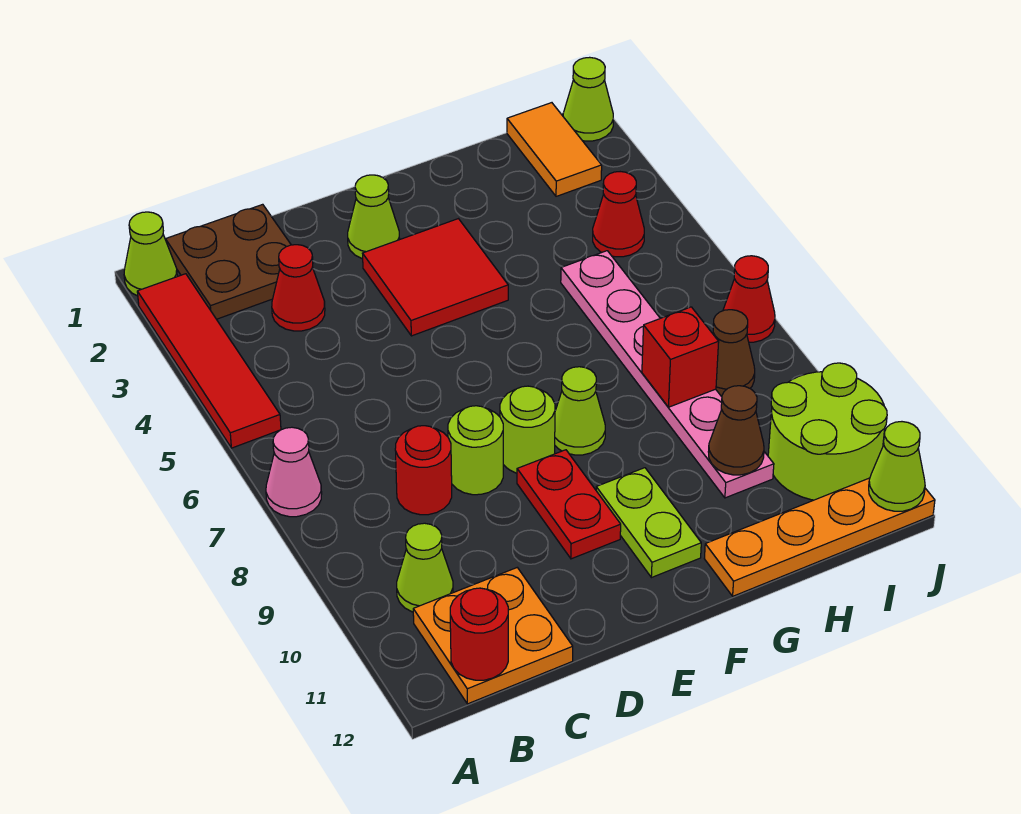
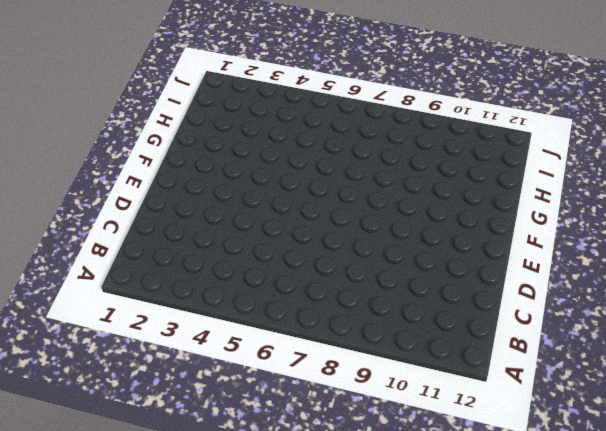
none -> lime 1x1 cone [124,212,177,296]
none -> red 1x4 tile [137,274,281,448]
none -> pink 1x1 cone [266,427,322,517]

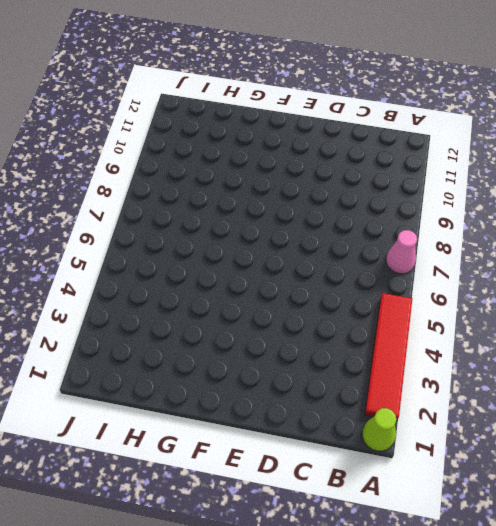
none -> brown 2x2 plate [165,204,291,319]
none -> lime 1x1 cone [397,523,453,612]
none -> orange 2x2 plate [413,568,573,704]

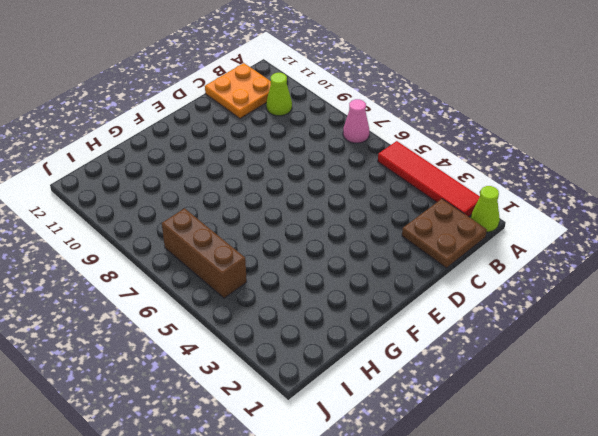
brown 1x3 brick [162,208,247,298] -> none
none -> red 1x1 cone [272,245,325,331]
none -> red 1x1 round brick [395,426,452,515]
none -> lime 1x1 round brick [448,406,503,495]

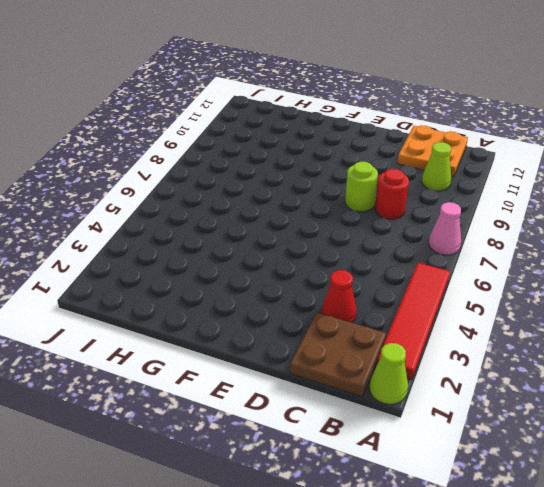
none -> lime 1x1 cone [348,175,400,259]
none -> red 2x2 tile [363,219,508,336]
none -> lime 1x1 round brick [500,386,555,473]

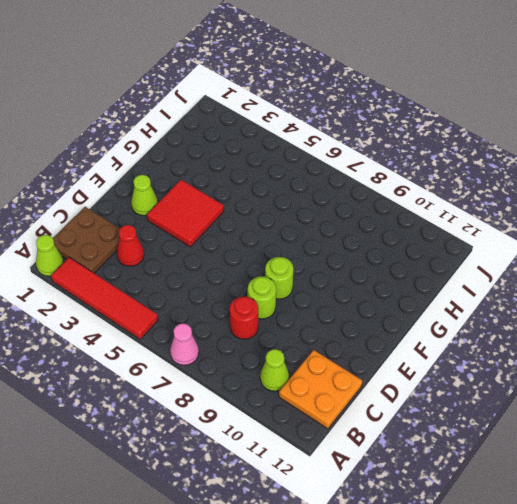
none -> red 1x2 plate [517,450,621,559]
none -> lime 1x1 cone [555,367,605,455]
none -> lime 1x2 plate [596,468,701,578]

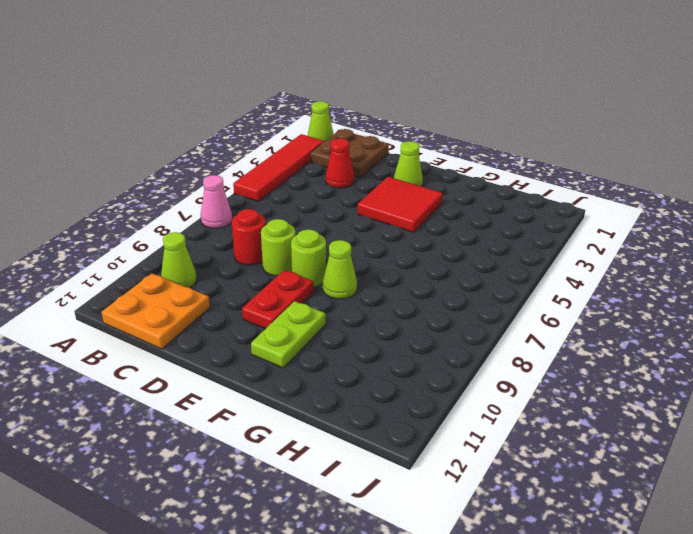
none -> orange 1x4 plate [704,478,935,596]
none -> pink 1x6 plate [561,251,774,498]
none -> orange 1x2 tile [507,103,602,196]

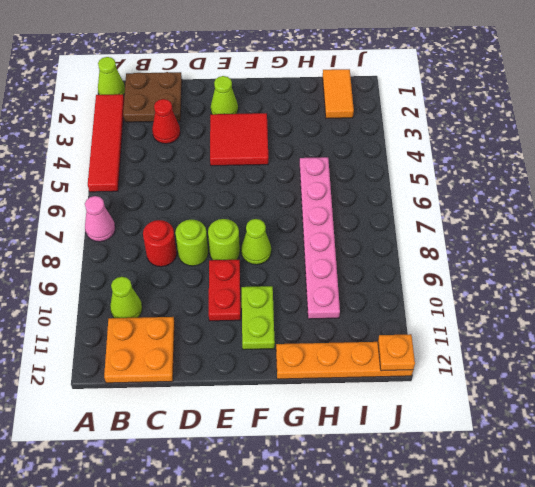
orange 1x1 plate [378,334,415,371] -> lime 1x1 cone [869,422,925,511]
none -> red 1x1 cone [593,172,644,257]
none -> brown 1x1 cone [713,310,755,396]
none -> lime 2x2 round brick [768,363,887,500]

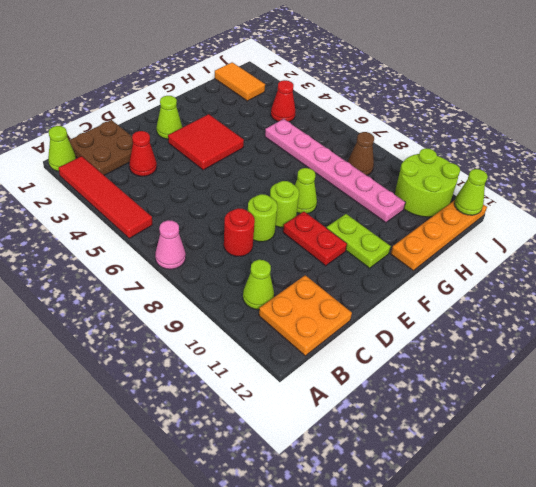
none -> lime 1x1 cone [563,57,613,141]
none -> red 1x1 cone [723,256,775,342]
none -> red 1x1 round brick [450,588,508,680]

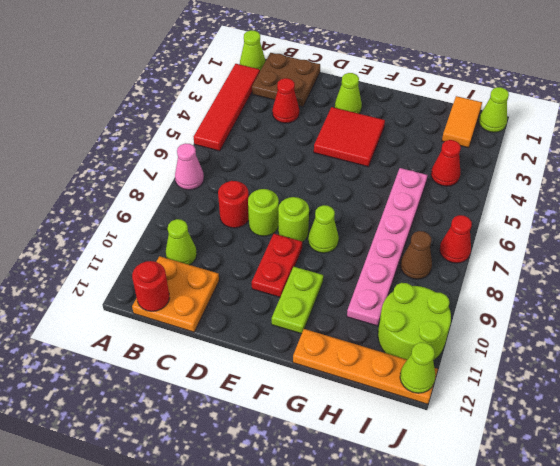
none -> red 1x1 brick [642,307,719,407]
none -> brown 1x1 cone [708,386,764,475]

